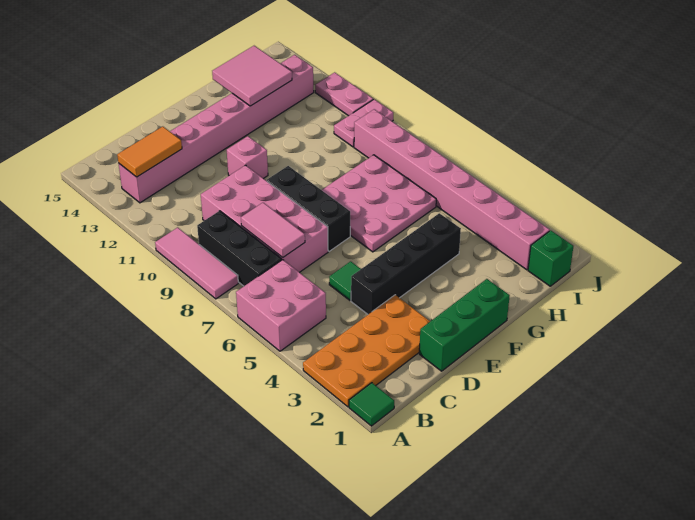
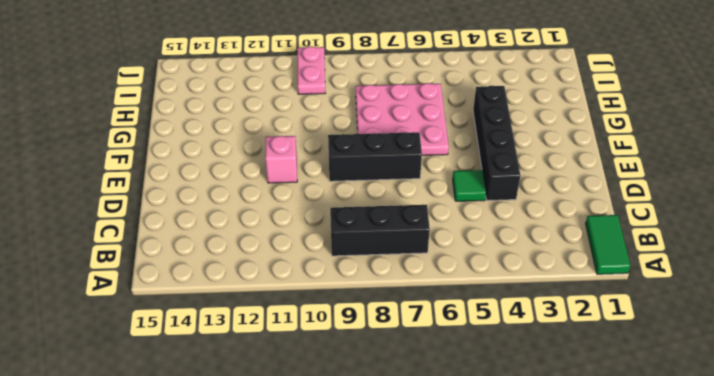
green 1x2 tile [586,215,630,274] -> green 1x1 tile [349,383,394,426]
none -> orange 2x4 plate [303,295,430,407]
none -> pink 2x2 brick [236,260,326,351]
none -> pink 1x3 tile [155,227,238,299]

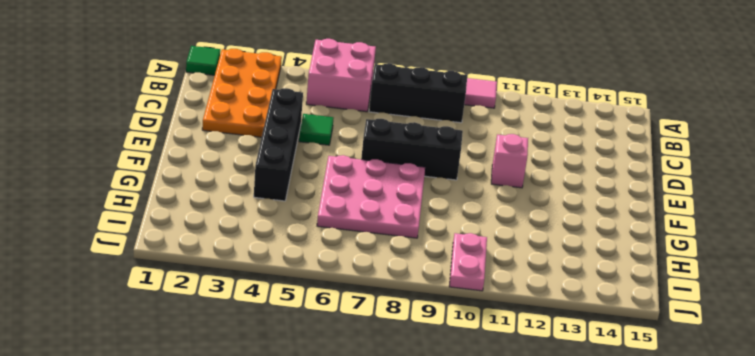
none -> pink 1x8 brick [118,55,314,203]
none -> pink 2x4 brick [201,165,328,272]
none -> green 1x3 brick [419,279,510,371]

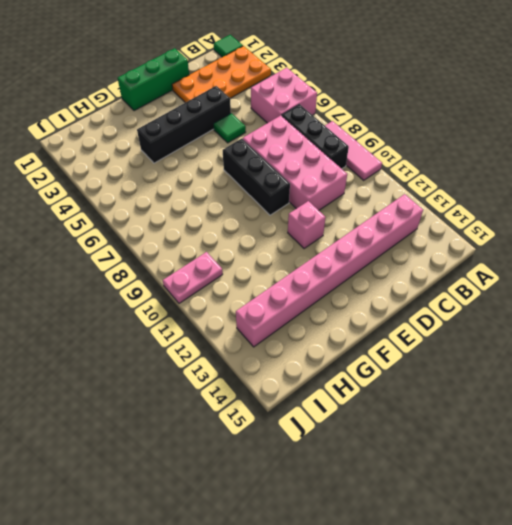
none -> pink 3x3 plate [322,155,436,252]
none -> green 1x1 brick [528,230,573,286]
none -> pink 1x8 brick [354,109,550,270]

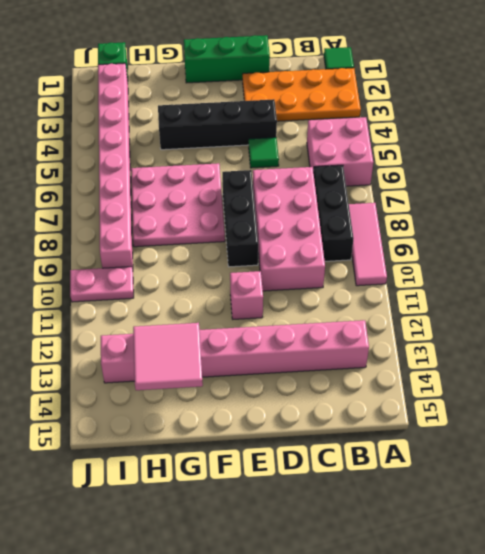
none -> pink 1x2 plate [315,72,373,116]
none -> orange 1x2 tile [117,127,182,177]
none -> pink 1x2 tile [241,203,305,257]

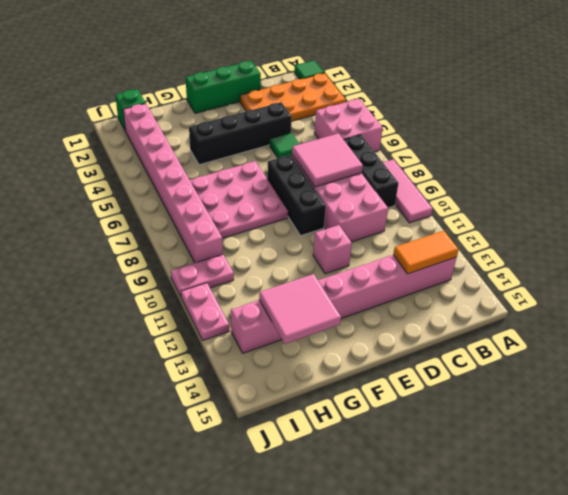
pink 2x2 tile [292,133,363,187] -> pink 1x2 tile [241,203,305,257]

